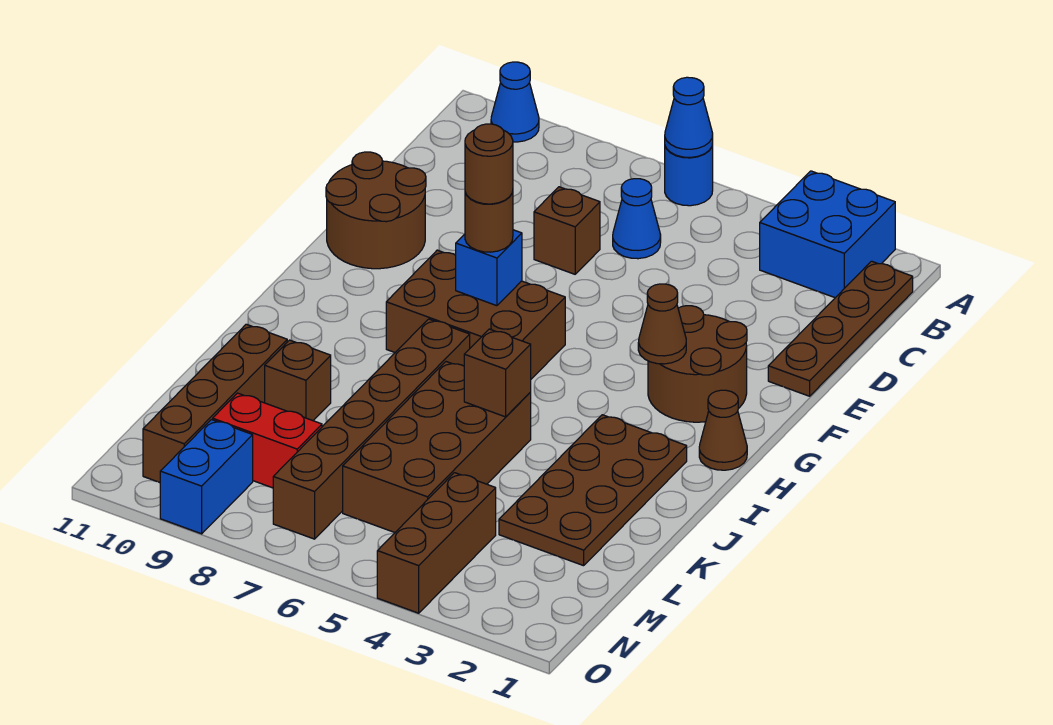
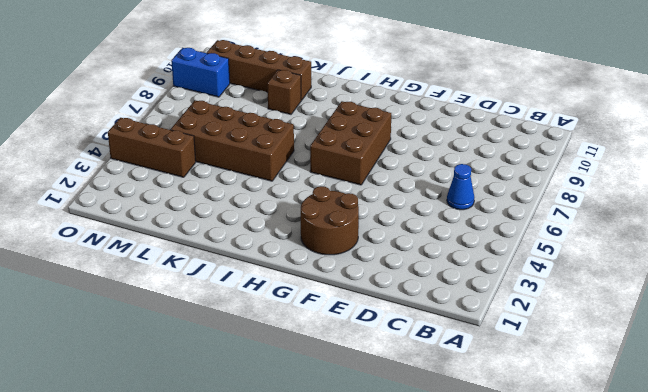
none -> blue 2x2 brick [760,171,895,298]
none -> blue 1x1 round brick [665,144,713,206]
none -> blue 1x1 cone [491,62,539,142]

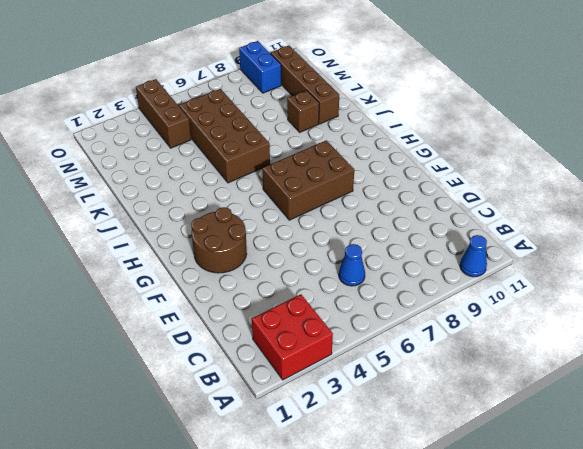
red 2x2 brick [252,294,333,380] -> blue 2x2 brick [760,171,895,298]
none -> blue 1x1 round brick [665,144,713,206]
none -> brown 1x4 plate [768,261,913,396]
none -> brown 1x1 brick [534,187,600,274]

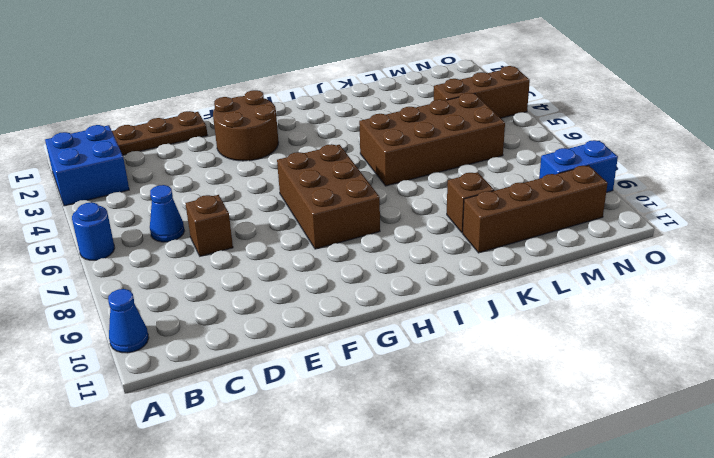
none -> brown 2x2 round brick [326,152,426,269]
none -> brown 1x1 cone [699,390,747,470]
none -> brown 2x4 plate [499,415,687,566]

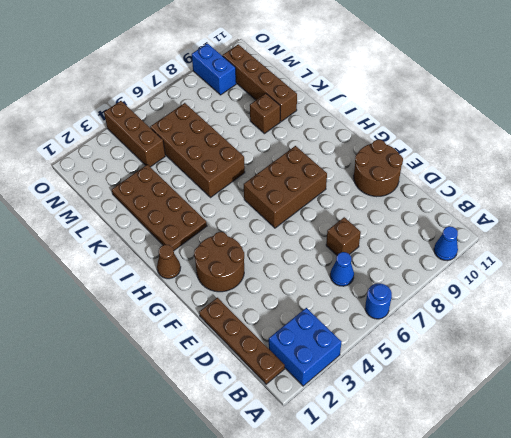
none -> brown 1x6 brick [273,319,470,539]
none -> red 1x2 brick [213,393,322,488]
none -> blue 1x1 cone [665,77,713,157]

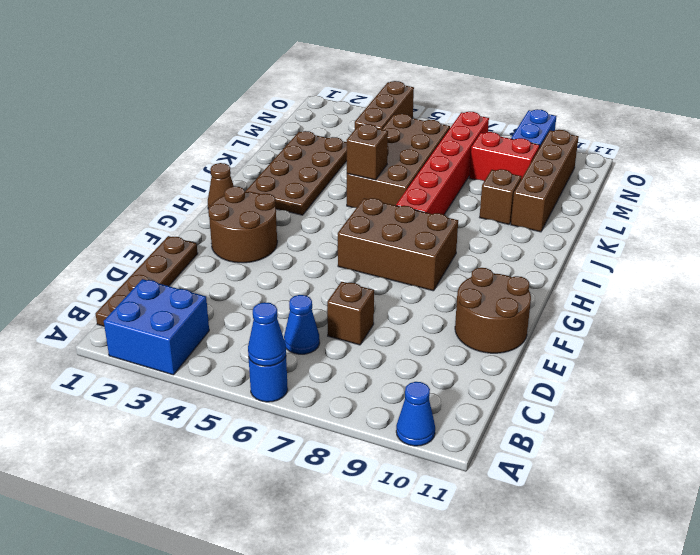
red 1x6 brick [396,112,489,215] -> brown 1x6 brick [273,319,470,539]
none -> brown 1x1 cone [638,284,686,364]
none -> blue 1x1 brick [456,230,522,306]
none -> brown 1x1 round brick [465,191,513,252]

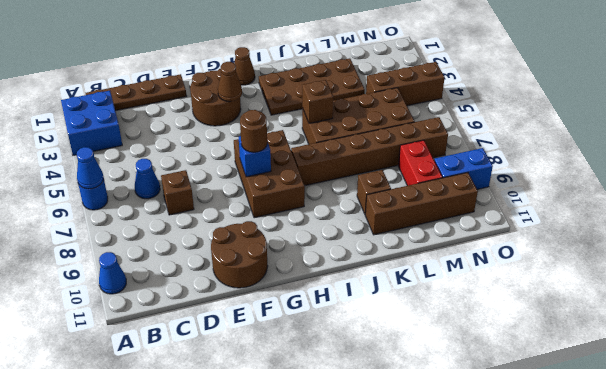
none -> brown 1x1 round brick [465,124,513,204]

